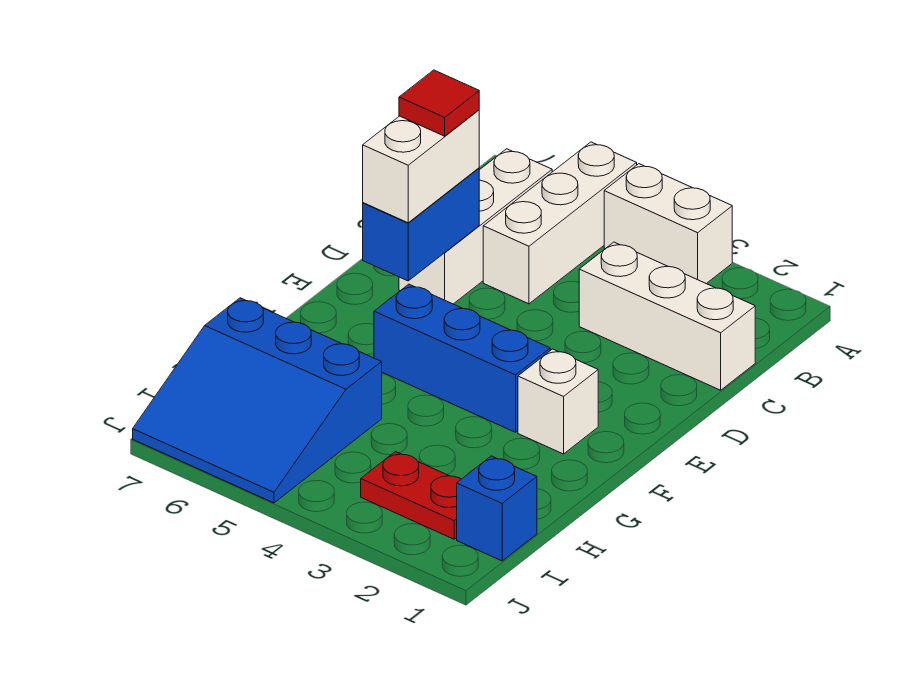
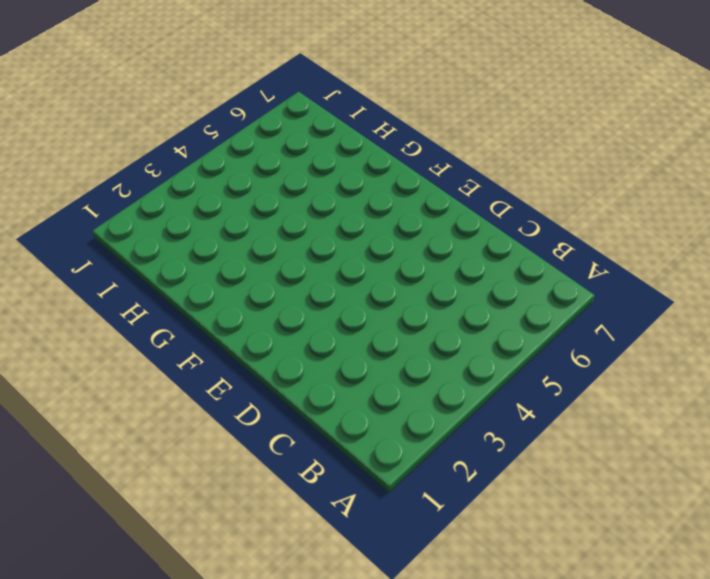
none -> white 1x2 brick [604,164,732,284]
none -> white 1x3 brick [483,142,637,304]
none -> white 1x3 brick [399,149,552,304]

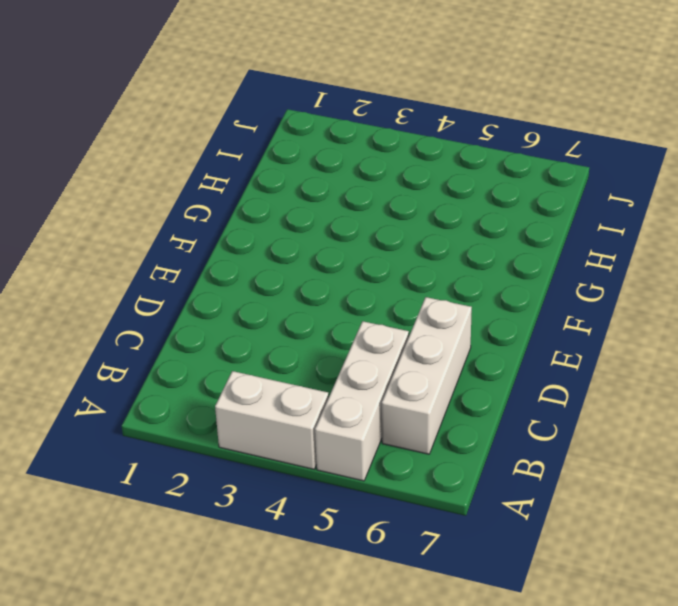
none -> white 1x3 brick [579,242,755,390]
none -> white 1x1 brick [518,349,598,454]
none -> blue 1x3 brick [374,284,550,432]

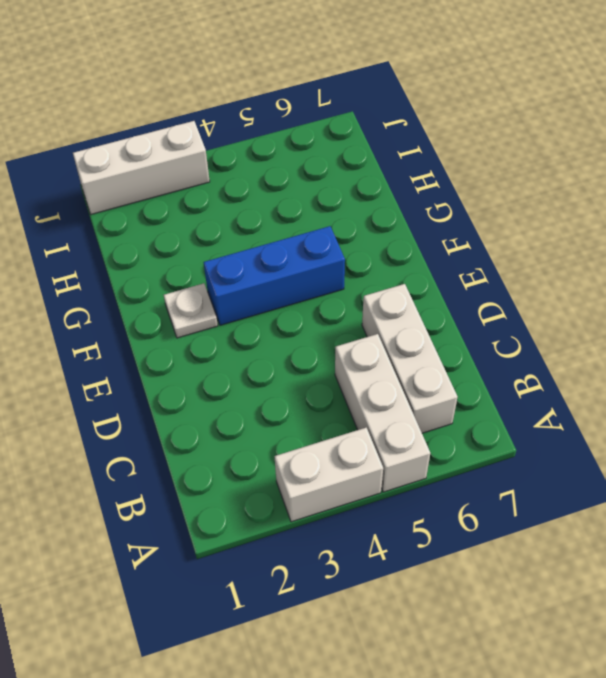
white 1x1 plate [164,283,218,338] -> white 1x1 brick [518,349,598,454]
white 1x3 brick [73,121,210,214] -> white 1x3 brick moved to [579,242,755,390]
none -> blue 3x3 slope [133,298,382,503]
none -> blue 1x1 brick [457,456,537,561]
none -> red 1x2 plate [361,452,461,539]

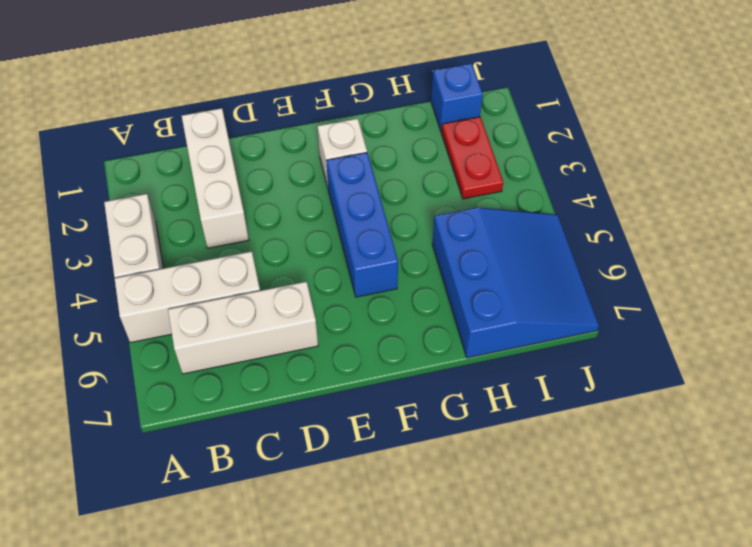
none -> blue 1x2 brick [363,168,479,281]
none -> white 1x2 brick [363,110,479,223]
none -> red 1x1 tile [399,70,479,136]

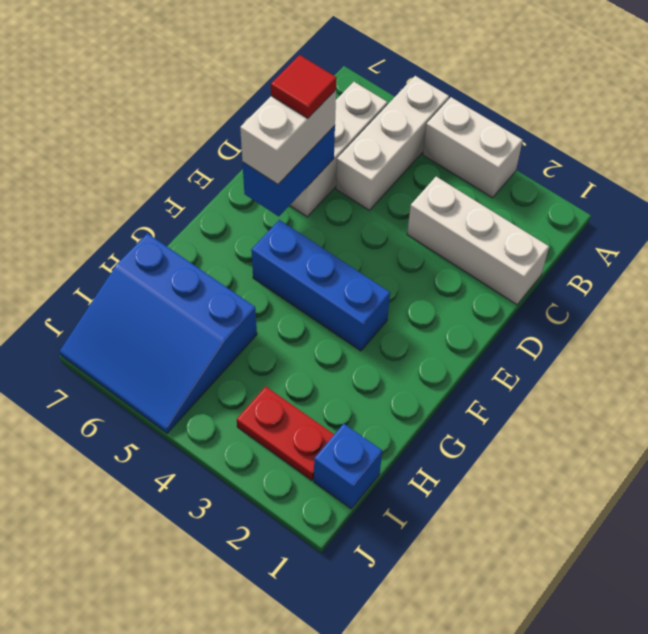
none -> white 1x1 brick [518,349,598,454]

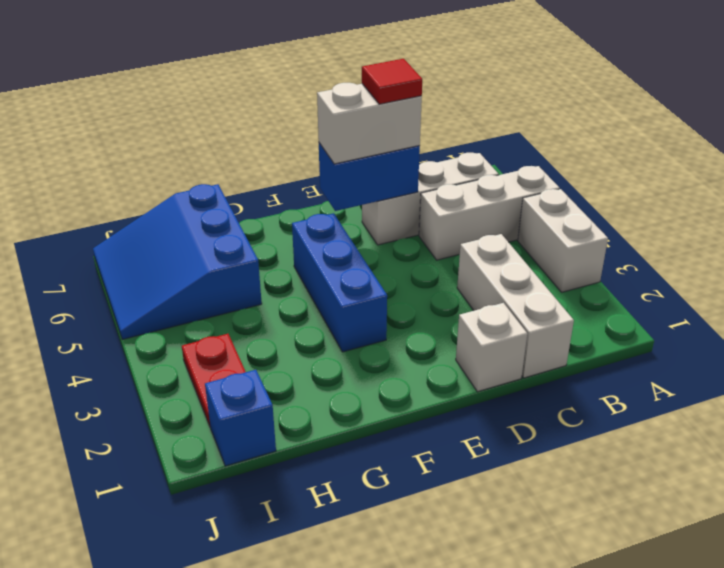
white 1x1 brick [456,303,527,392] -> white 1x1 brick moved to [518,349,598,454]

